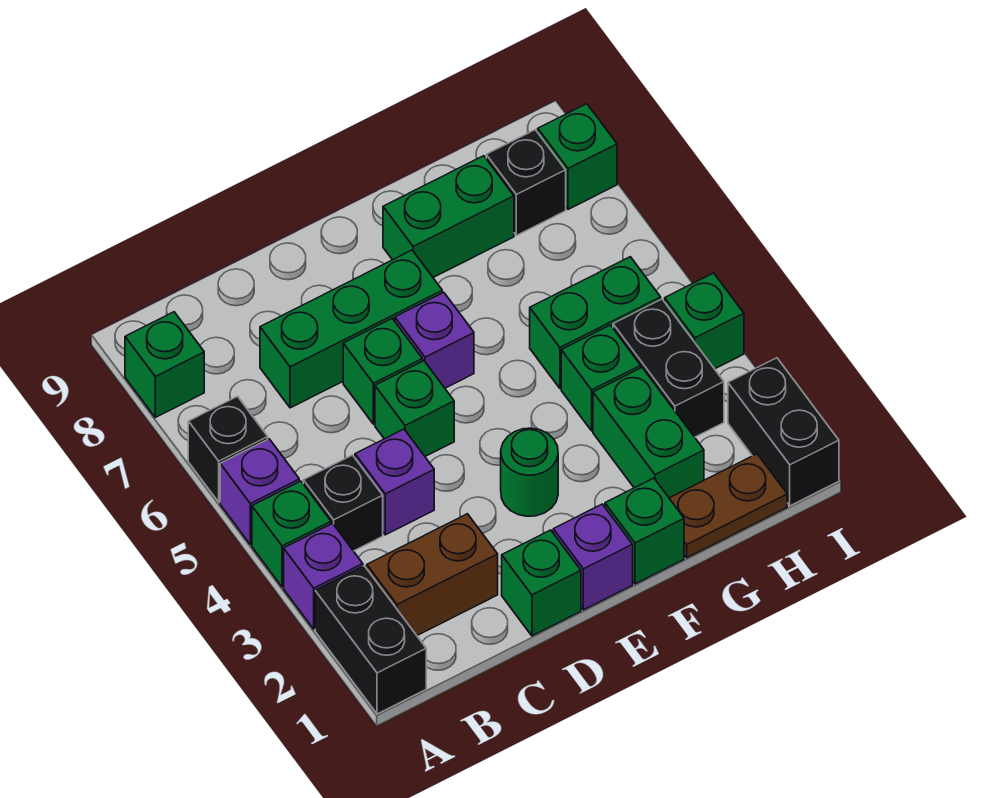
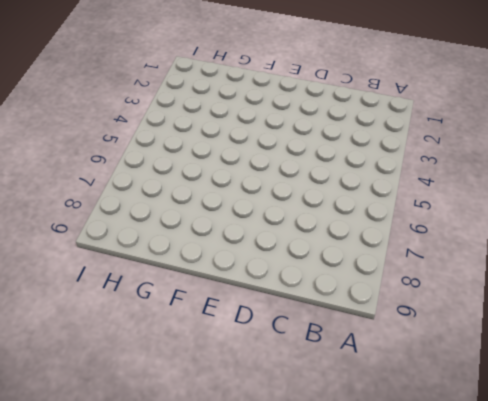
none -> black 1x2 brick [315,566,426,714]
none -> purple 1x1 brick [284,524,363,629]
none -> green 1x1 brick [252,481,331,587]

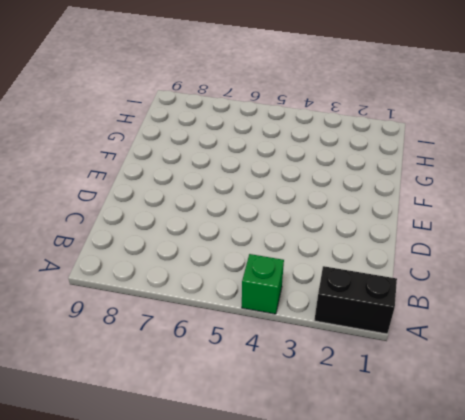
none -> purple 1x1 brick [284,524,363,629]
none -> purple 1x1 brick [220,439,299,545]
none -> black 1x1 brick [188,397,268,502]

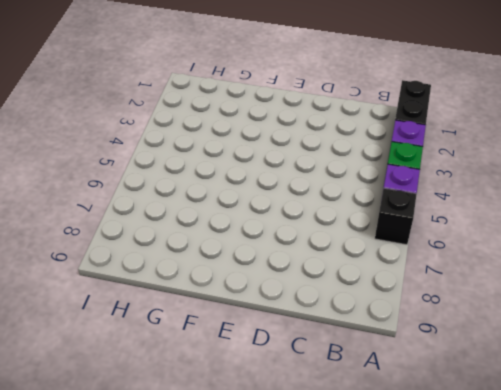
none -> green 1x1 brick [125,312,204,417]
none -> brown 1x2 brick [367,514,498,635]
none -> black 1x1 brick [303,455,383,551]

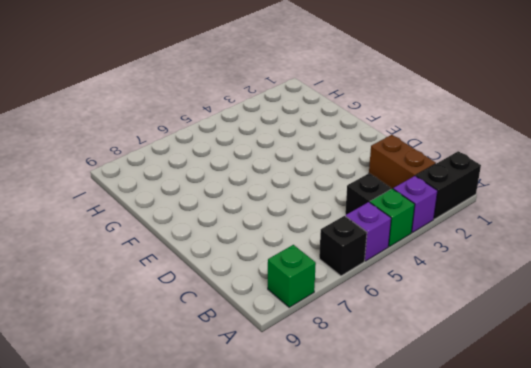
none -> purple 1x1 brick [355,429,434,535]
none -> green 1x3 brick [260,250,442,408]
none -> green 1x1 brick [502,530,581,636]

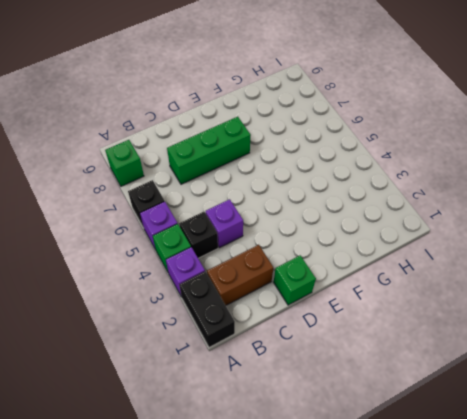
none -> green 1x1 brick [375,361,454,456]
none -> green 1x1 brick [343,319,423,424]
none -> purple 1x1 brick [553,504,633,610]

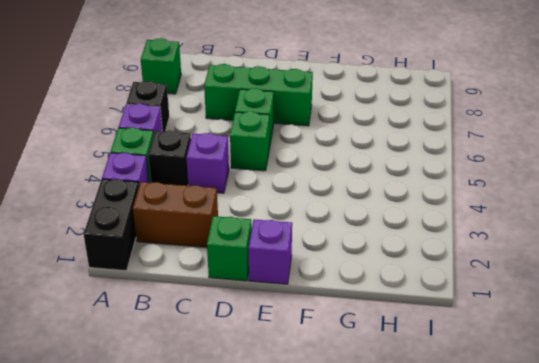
none -> green 1x1 round brick [501,428,558,516]
none -> purple 1x1 brick [395,292,474,388]
none -> green 1x1 brick [605,478,684,584]

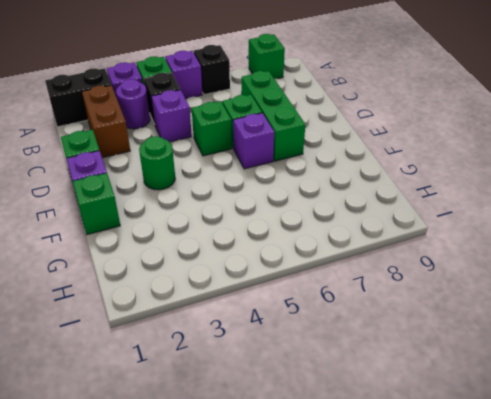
purple 1x1 round brick [116,79,150,129] -> none
none -> green 1x2 brick [383,156,514,278]
none -> brown 1x2 plate [669,454,787,558]
none -> green 1x2 brick [593,368,704,498]

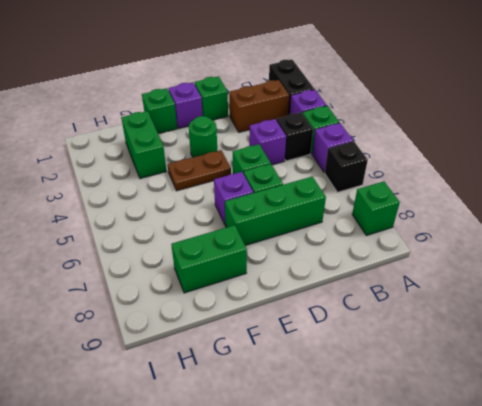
brown 1x2 plate [167,150,231,191] -> brown 1x2 plate moved to [669,454,787,558]
none -> green 1x1 brick [561,325,641,431]
none -> green 1x2 brick [530,257,661,388]
none -> black 1x2 brick [613,299,724,437]

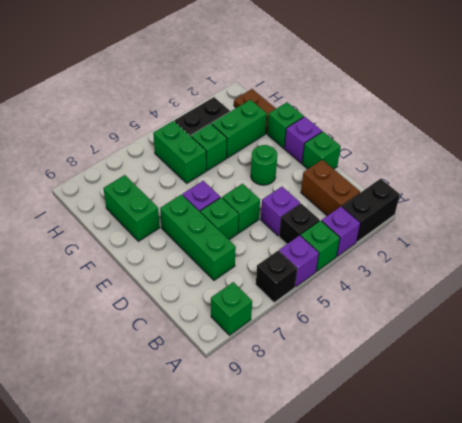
none -> black 1x1 brick [486,130,566,235]
none -> black 1x2 brick [728,358,839,506]
none -> green 1x1 brick [665,273,744,369]

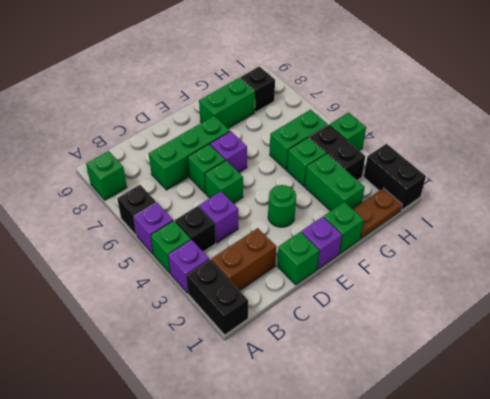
none -> green 1x1 brick [538,104,617,209]

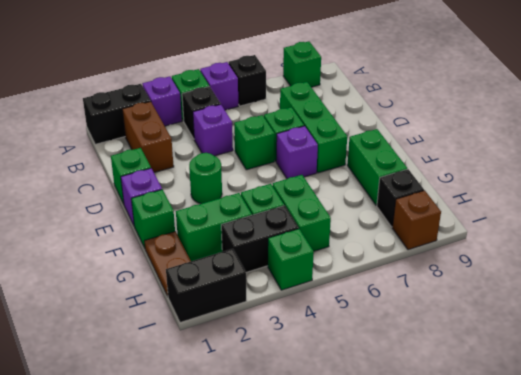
brown 1x1 brick [392,190,441,250] -> green 1x1 brick [538,104,617,209]

